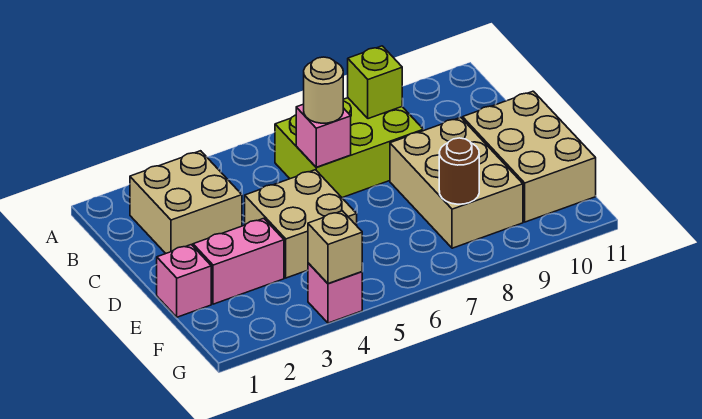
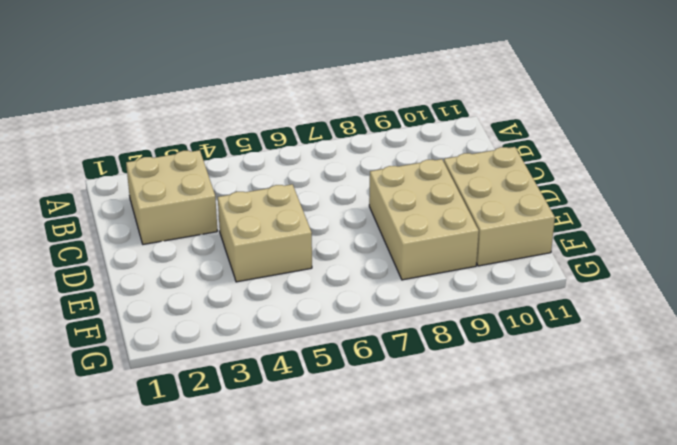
none -> lime 2x3 brick [275,98,423,198]
none -> pink 1x1 brick [157,245,211,317]
none -> pink 1x2 brick [193,218,284,304]

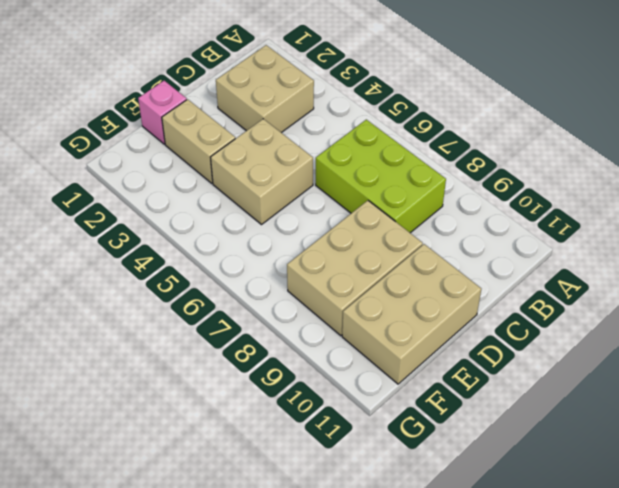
tan 1x2 brick [162,99,235,183] -> pink 1x2 brick [193,218,284,304]
none -> pink 1x1 brick [308,263,362,323]
none -> lime 1x1 brick [348,46,402,119]
none -> pink 1x1 brick [296,104,351,167]

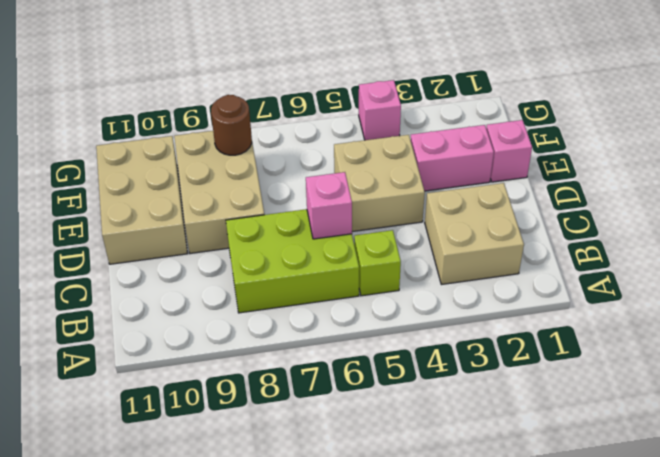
lime 1x1 brick [354,230,401,296] -> lime 1x1 brick moved to [348,46,402,119]
none -> tan 1x1 brick [308,211,362,284]
none -> tan 1x1 round brick [304,57,343,123]

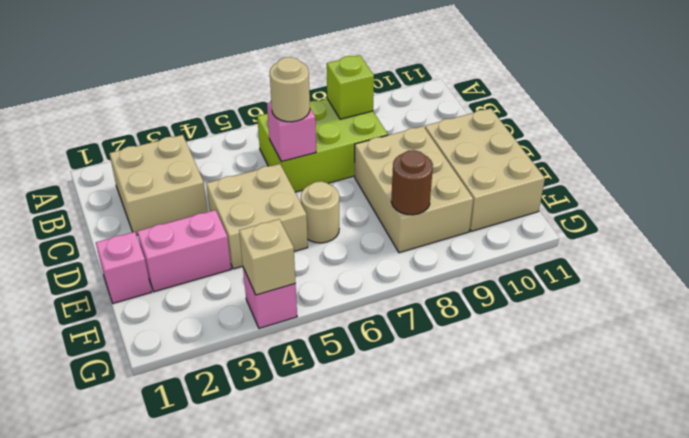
tan 1x1 round brick [301,181,339,243] -> none

